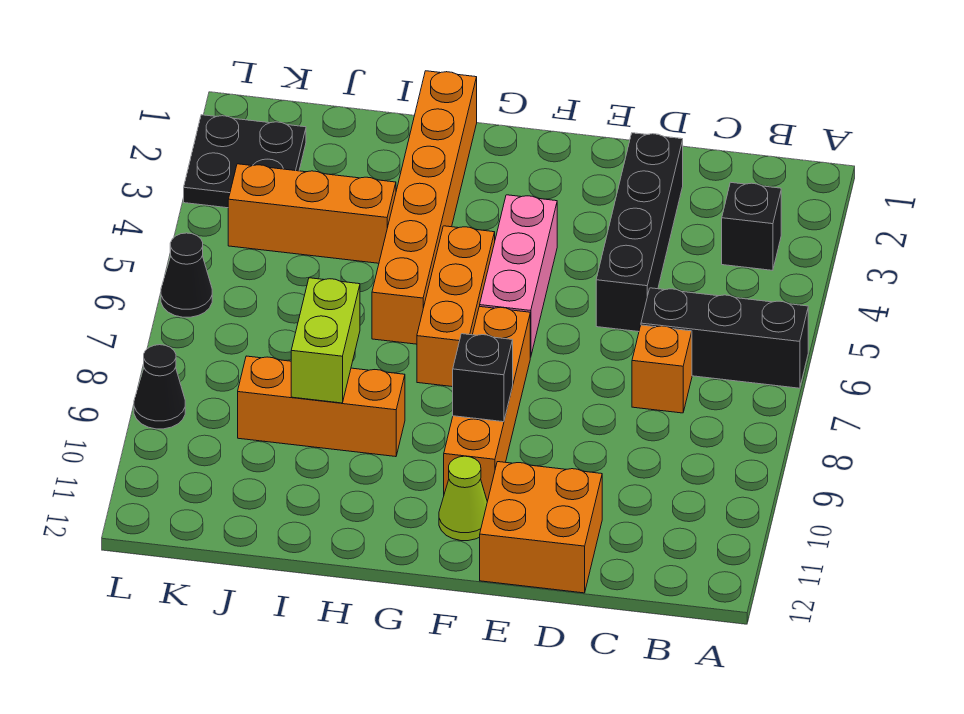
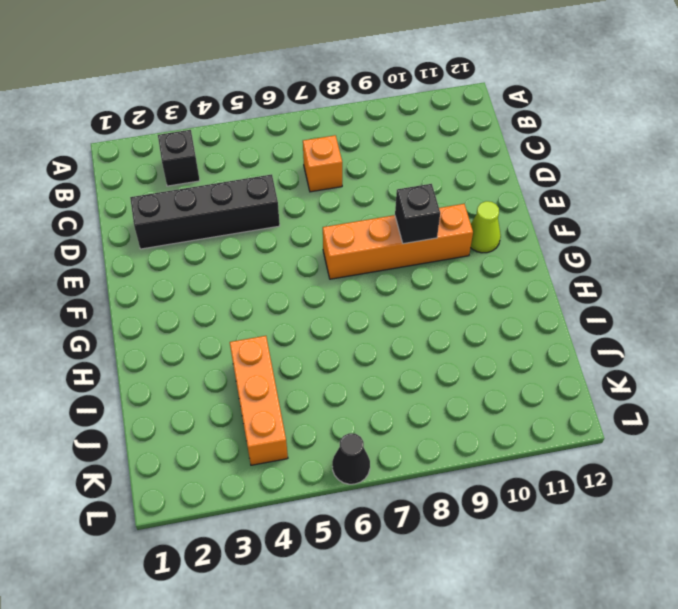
none -> black 1x3 brick [641,288,808,388]
none -> orange 2x2 brick [480,462,602,593]
none -> pink 1x3 brick [480,195,557,357]

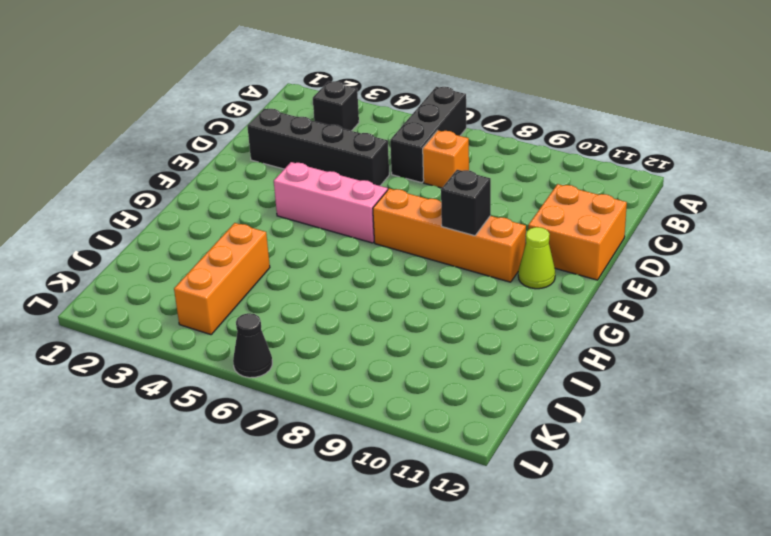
none -> orange 1x3 brick [417,226,495,387]
none -> orange 1x6 brick [372,71,477,344]
none -> orange 1x3 brick [238,356,405,457]

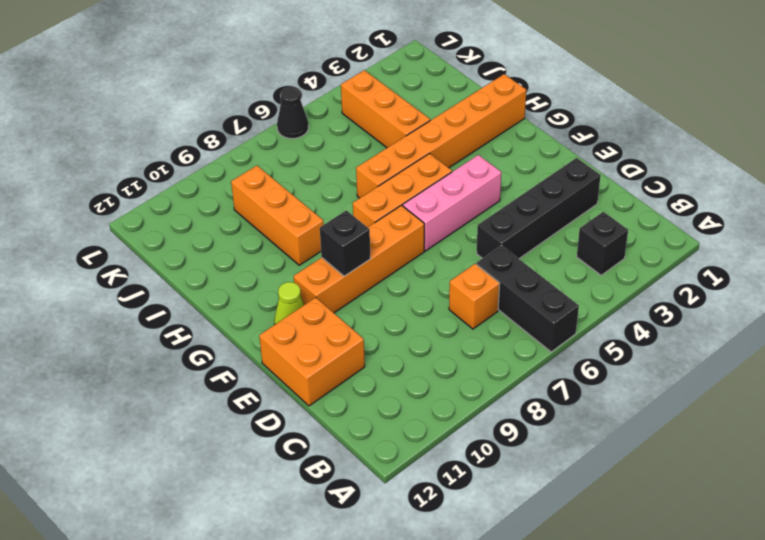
none -> black 2x2 plate [184,115,306,208]
none -> black 1x1 cone [134,345,185,429]
none -> lime 1x2 brick [291,278,360,403]

